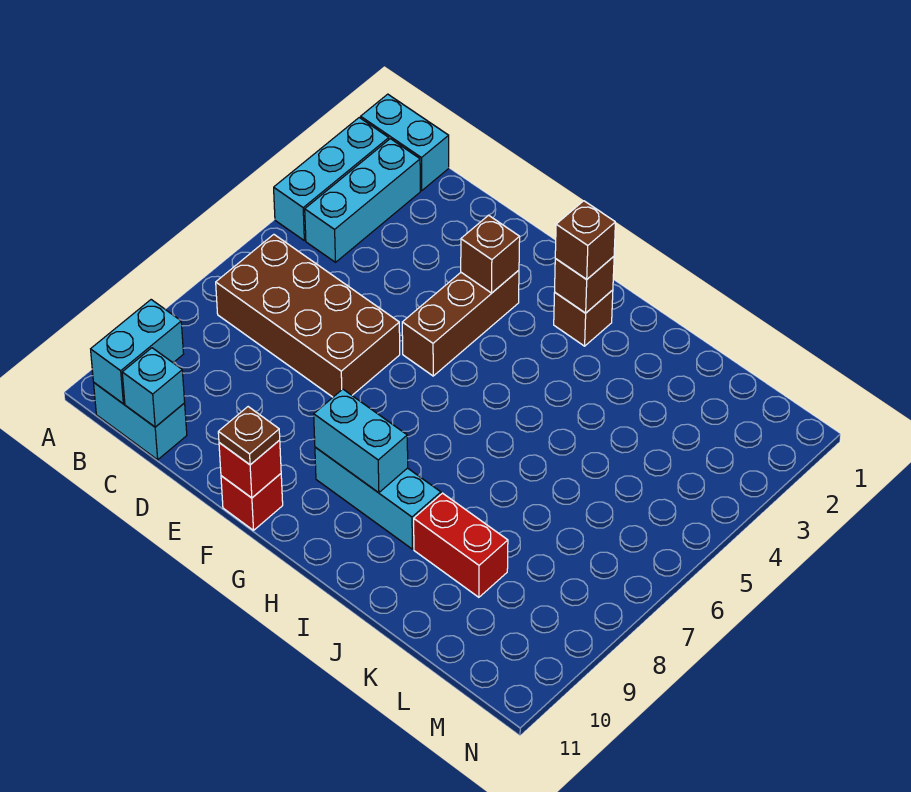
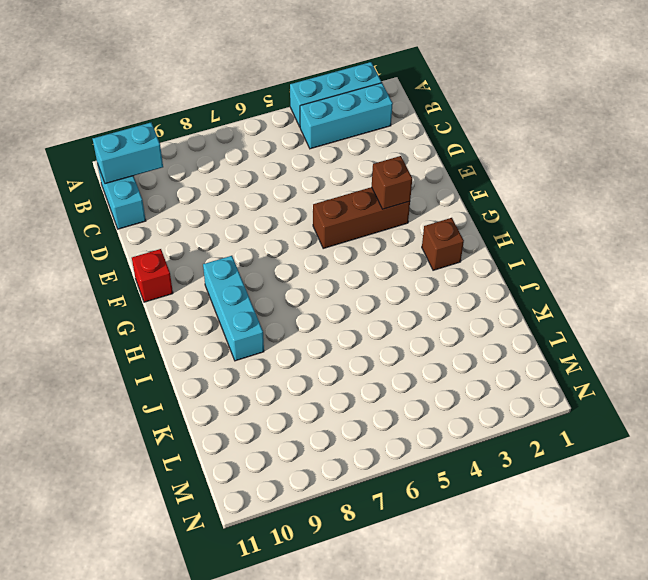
none -> cyan 1x2 brick [361,94,449,191]
none -> brown 2x4 brick [216,234,400,397]
none -> red 1x2 brick [414,493,508,597]

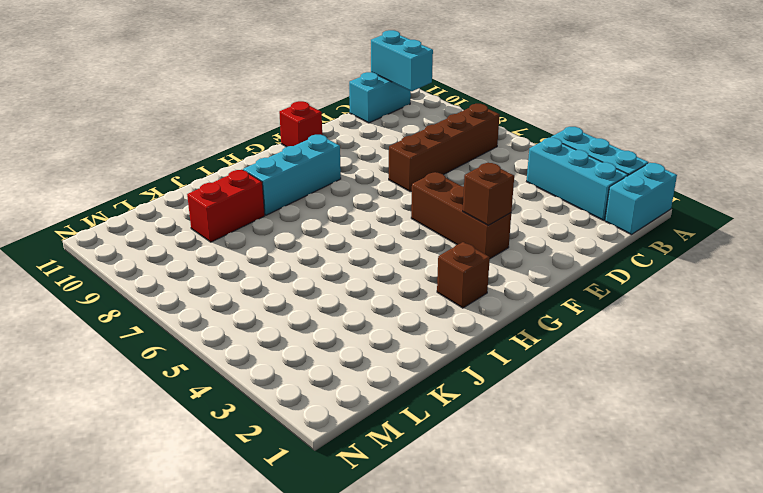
brown 1x4 brick [389,104,500,192] -> brown 2x4 brick [216,234,400,397]
none -> cyan 1x1 brick [122,348,185,427]
none -> red 1x1 brick [219,440,281,498]
none -> cyan 1x2 brick [314,389,408,493]

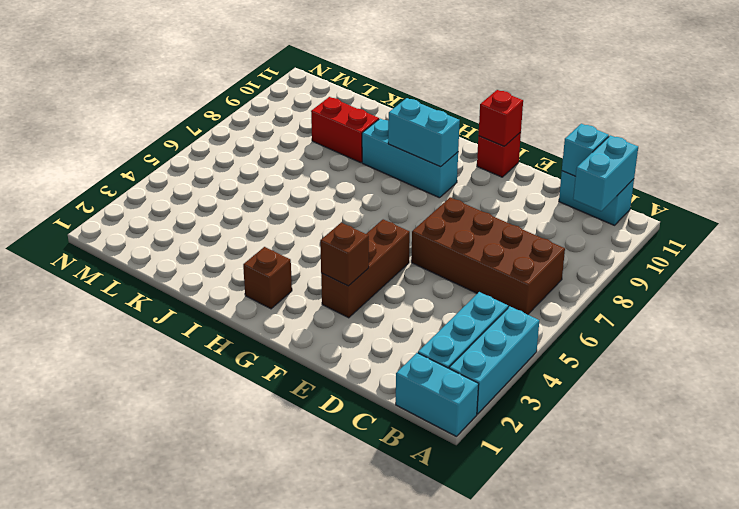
none -> brown 1x1 brick [555,257,614,313]
none -> brown 1x1 plate [218,407,280,465]
none -> brown 1x1 brick [555,201,615,279]

